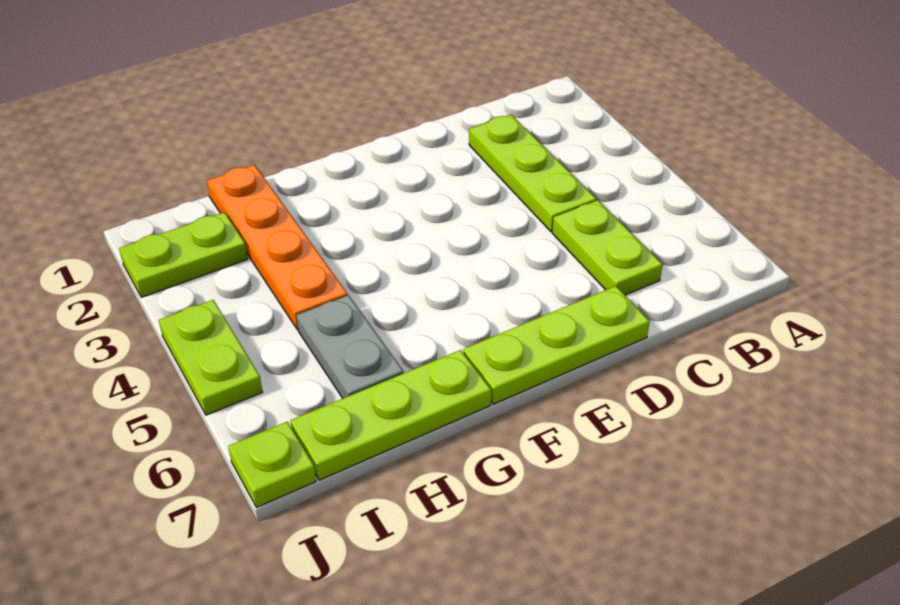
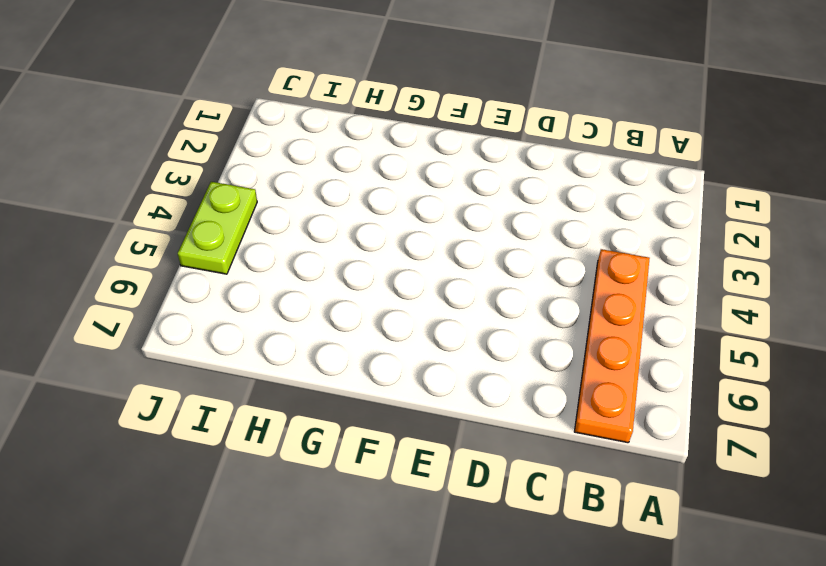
orange 1x4 plate [574,249,650,443] -> orange 1x4 plate moved to [207,165,348,329]
none -> lime 1x3 plate [469,115,597,232]
none -> lime 1x2 plate [552,200,663,295]

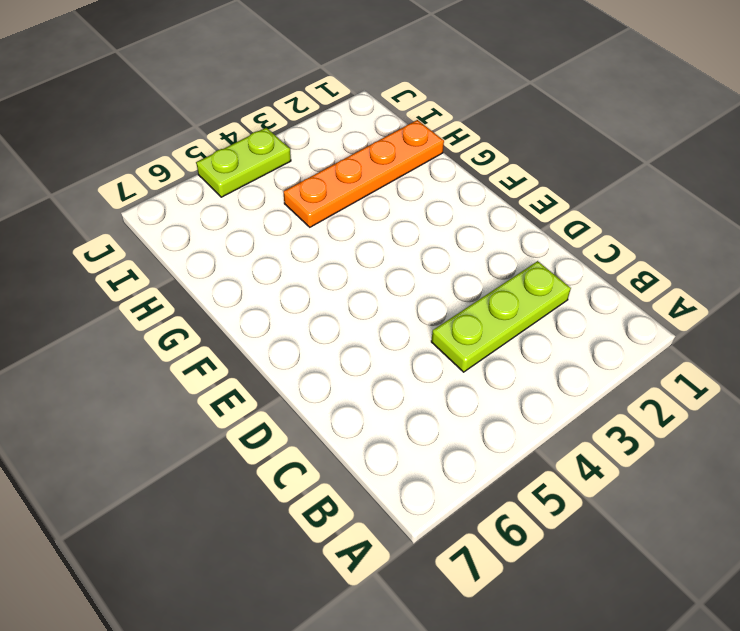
none -> lime 1x2 plate [552,200,663,295]
none -> lime 1x3 plate [463,286,650,404]

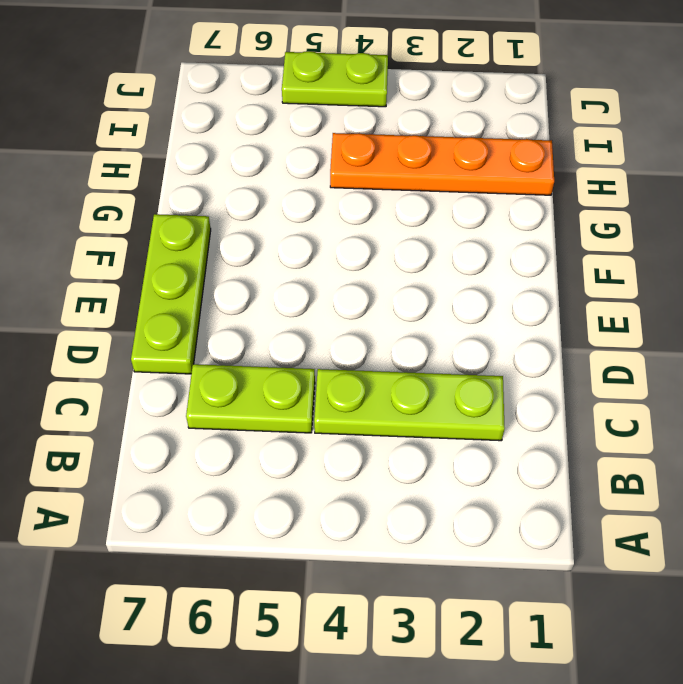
none -> lime 1x3 plate [290,350,491,480]
none -> grey 1x2 plate [296,295,404,398]

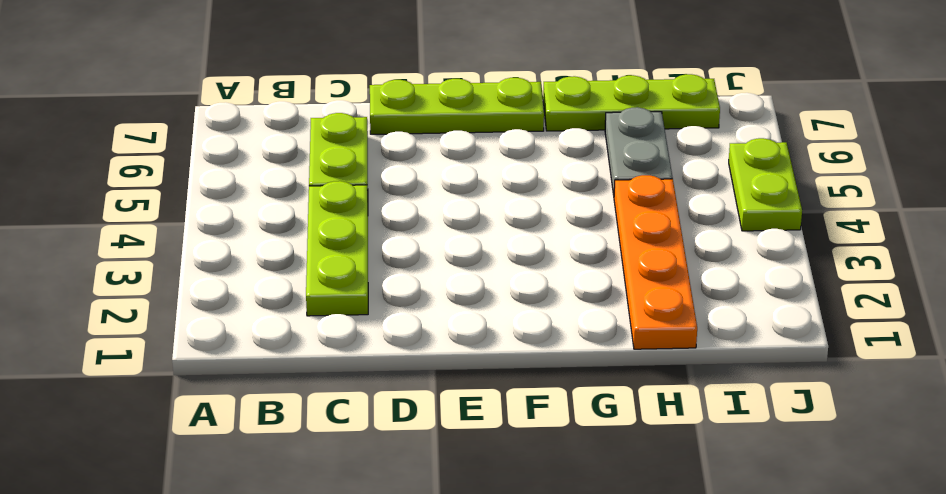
none -> lime 1x2 plate [119,212,248,297]
none -> lime 1x1 plate [228,422,316,507]

